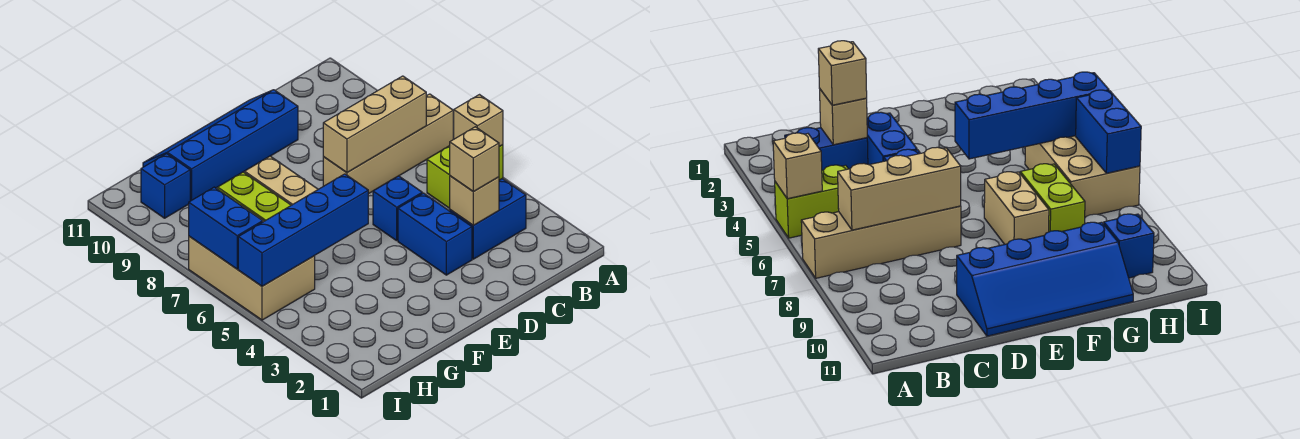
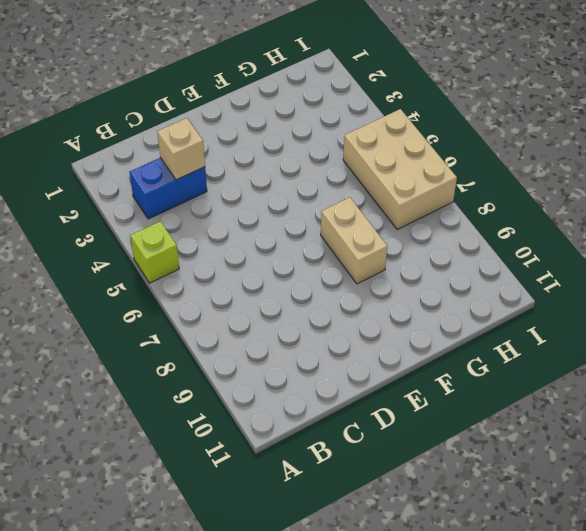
lime 1x1 brick [130,221,179,283] -> lime 1x2 brick [427,145,503,208]
none -> tan 1x4 brick [323,94,453,194]
none -> blue 1x2 brick [398,193,472,275]
none -> blue 1x1 brick [373,176,422,241]

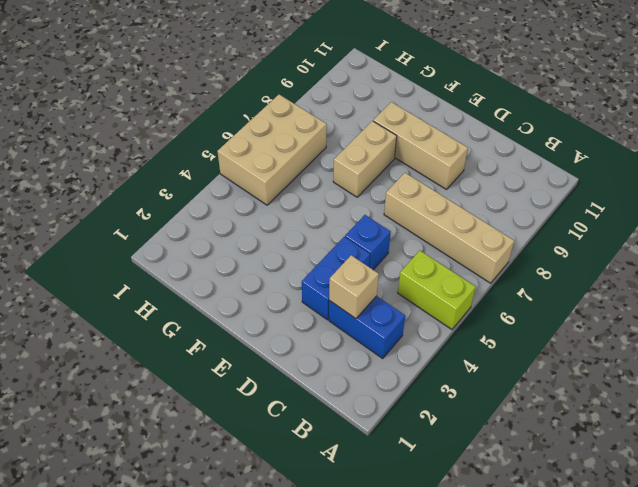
tan 1x3 brick [373,102,468,189] -> tan 1x3 brick moved to [323,76,426,172]
none -> blue 2x4 slope [143,90,298,201]
none -> lime 1x2 brick [218,172,291,221]
none -> blue 1x1 brick [141,154,190,218]

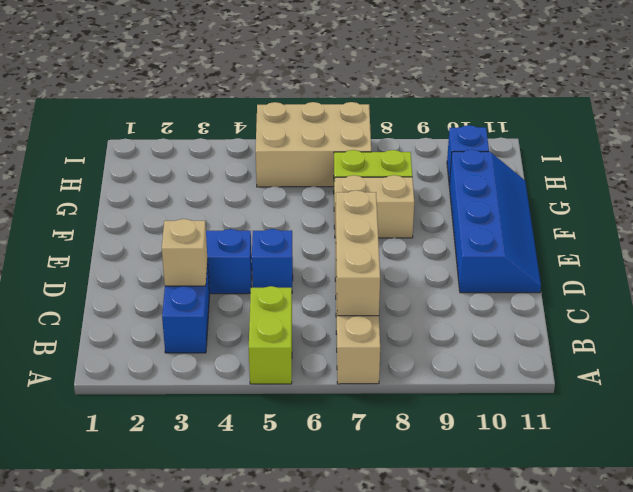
none -> tan 1x1 brick [454,95,503,147]
none -> blue 1x4 brick [238,174,368,286]
none -> blue 1x2 brick [189,187,263,269]

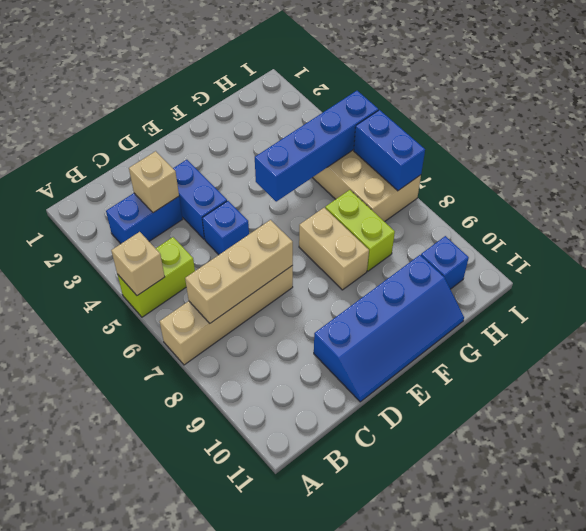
none -> tan 1x1 brick [450,127,499,192]

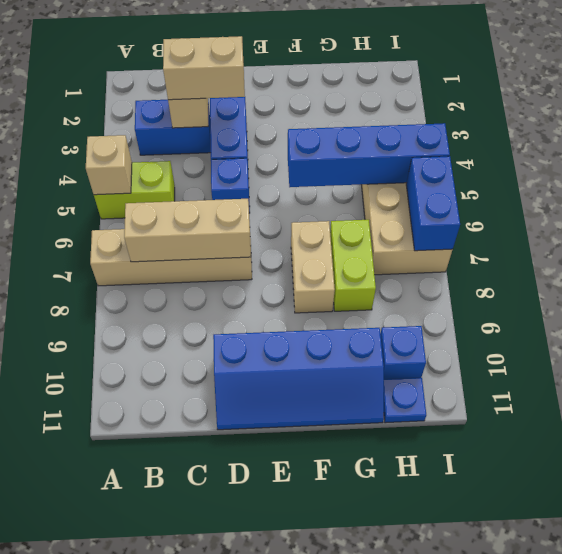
tan 1x2 brick [163,36,245,100] -> tan 1x1 brick [450,127,499,192]
blue 1x1 plate [384,378,426,423] -> none

